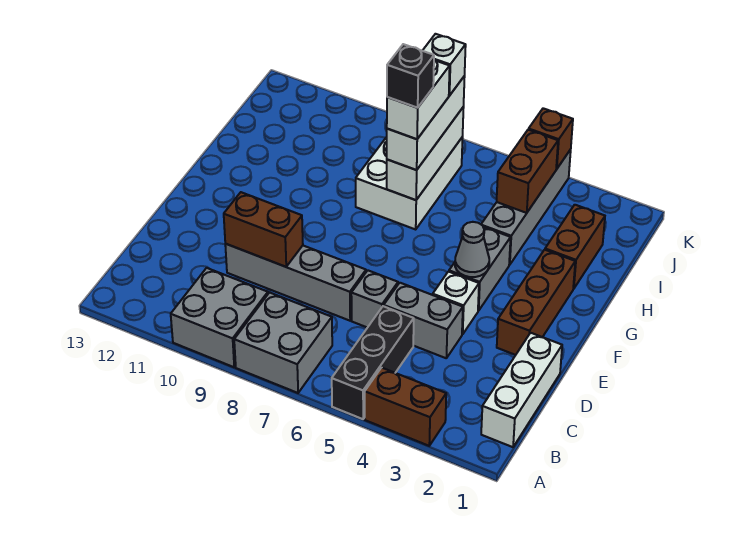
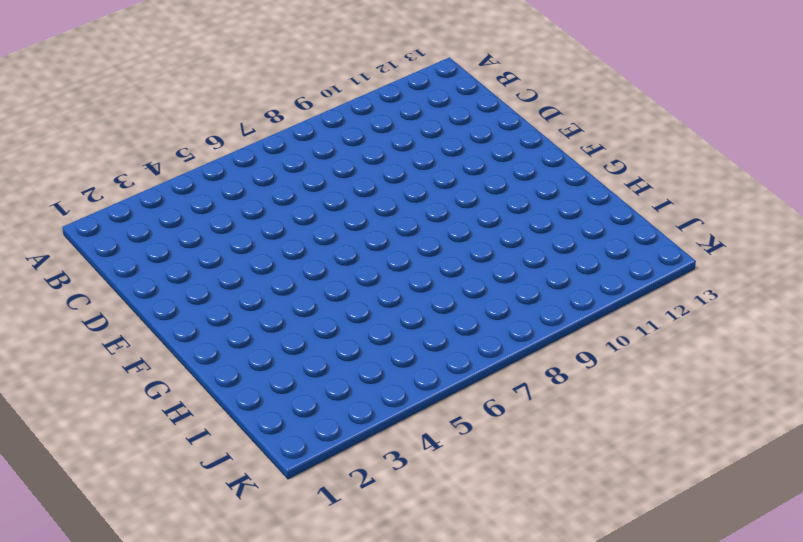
none -> brown 1x2 brick [365,368,446,446]
none -> black 1x3 brick [332,306,414,419]
none -> grey 2x2 brick [234,293,332,393]

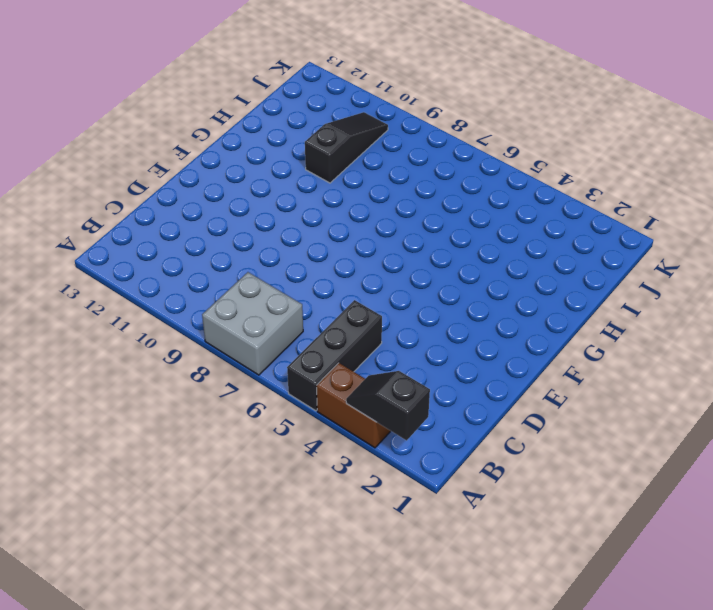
black 1x2 slope [346,371,430,440] -> none
black 1x3 slope [305,112,388,183] -> none
none -> grey 2x2 brick [171,268,268,367]
none -> white 1x3 brick [481,333,562,447]
none -> grey 1x2 brick [384,283,463,358]

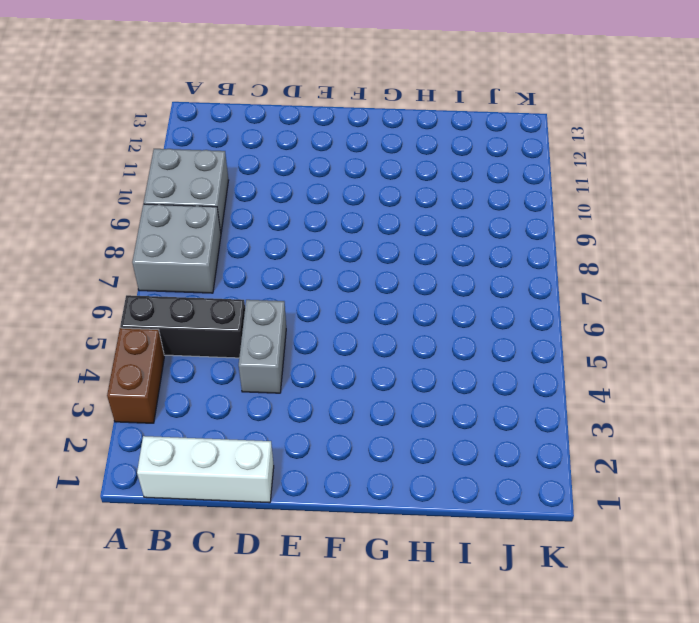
none -> grey 1x1 brick [351,270,398,328]
none -> grey 1x4 brick [225,244,366,321]
none -> brown 1x3 brick [497,250,575,355]

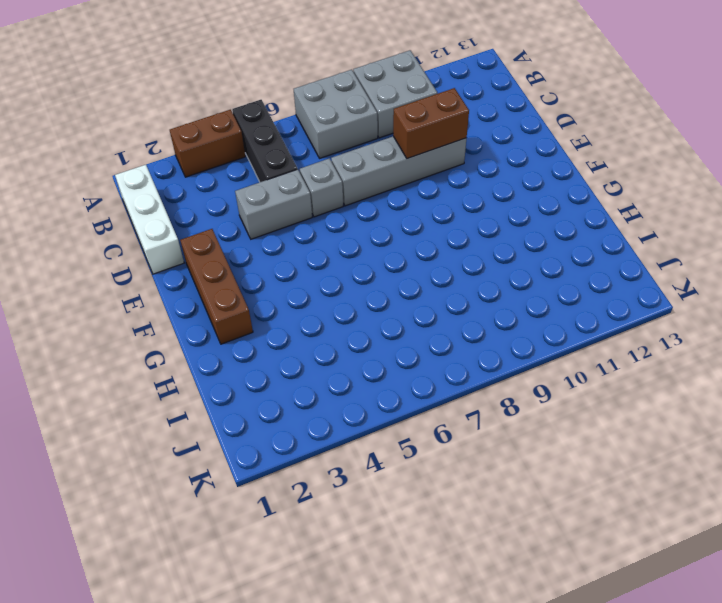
none -> white 1x1 brick [433,272,479,334]
none -> grey 1x2 brick [449,227,511,311]
none -> brown 1x2 brick [545,205,605,289]

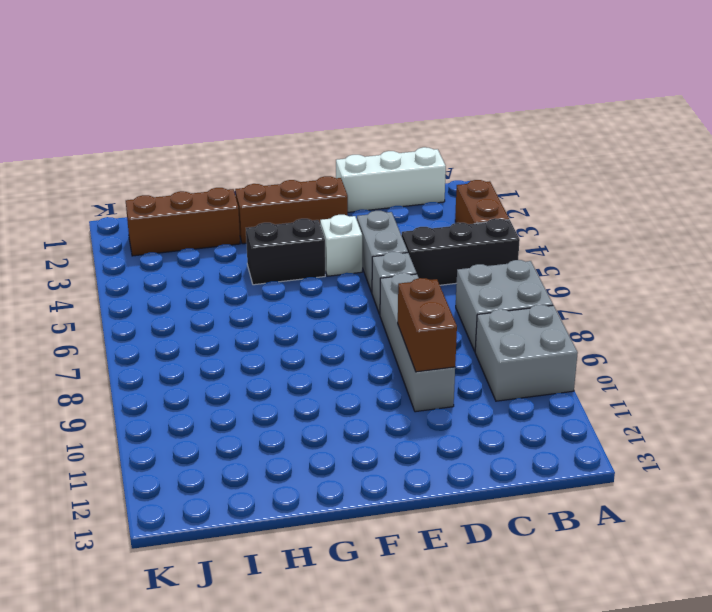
black 1x2 brick [246,219,325,285] -> grey 1x2 brick [449,227,511,311]
brown 1x3 brick [126,188,240,256] -> brown 1x2 brick [545,205,605,289]
none -> grey 1x4 brick [481,150,571,265]
none -> white 2x3 brick [356,137,463,229]
none -> grey 1x1 cone [455,222,489,277]

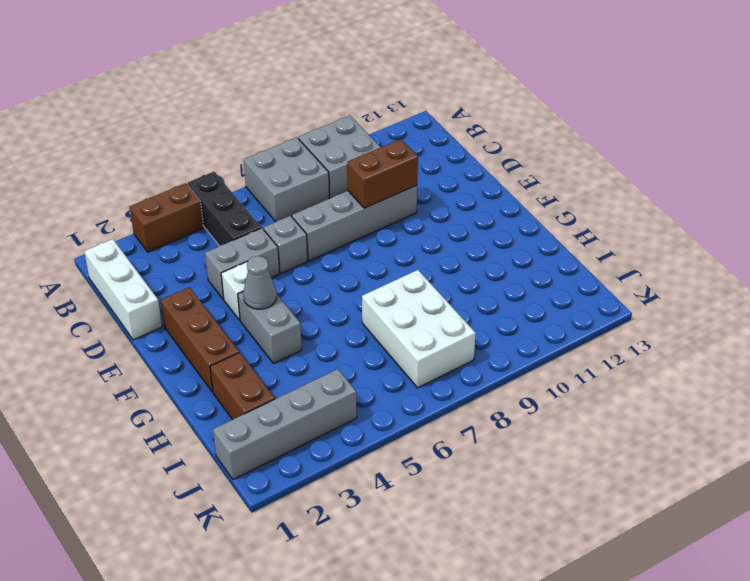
grey 1x4 brick [213,369,357,480] -> grey 1x4 brick turned to [481,150,571,265]
none -> white 1x3 brick [387,107,464,200]
none -> brown 1x2 brick [497,130,558,213]
none -> brown 1x1 brick [529,108,573,169]

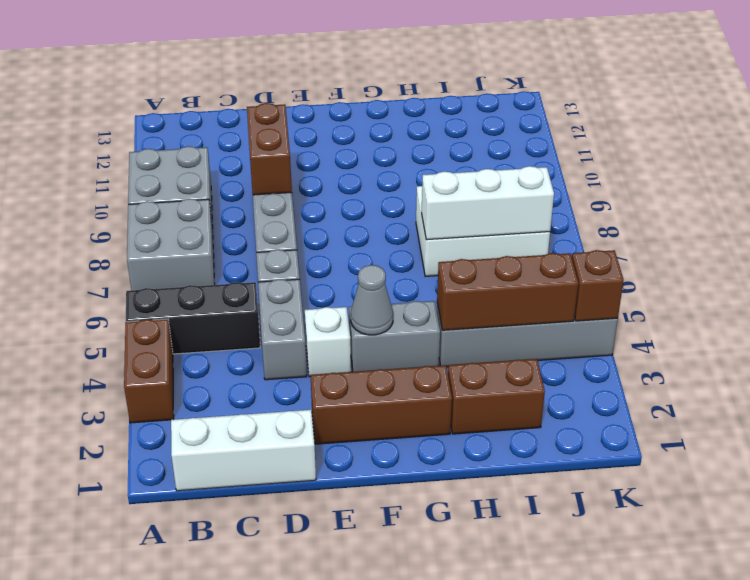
brown 1x3 brick [437,253,578,330] -> brown 1x2 brick [497,130,558,213]
none -> white 1x3 brick [387,76,465,170]
none -> white 1x2 brick [387,60,450,139]
none -> white 1x1 brick [423,34,466,96]

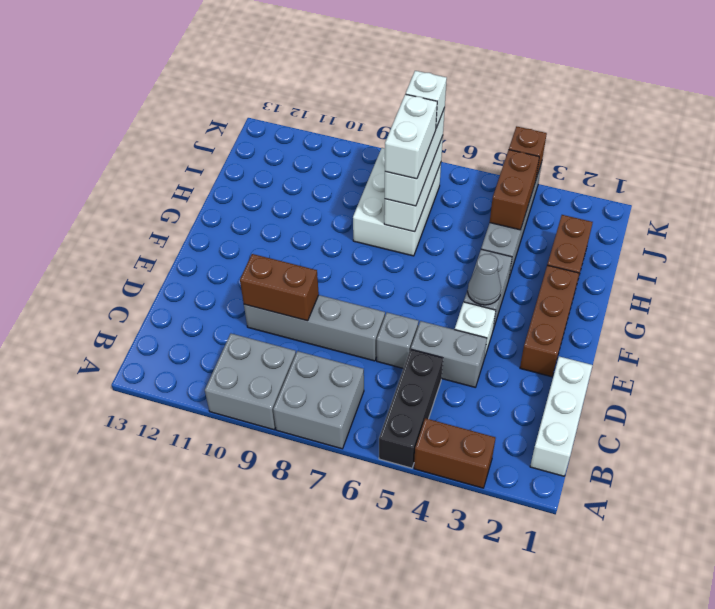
none -> black 1x1 brick [387,44,434,108]

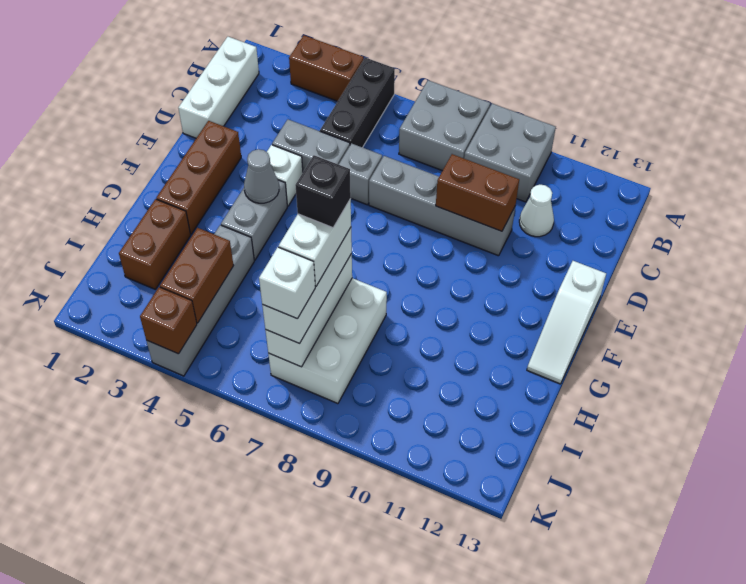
white 1x1 cone [519,185,554,237] -> none
white 1x3 slope [527,261,606,384] -> none

